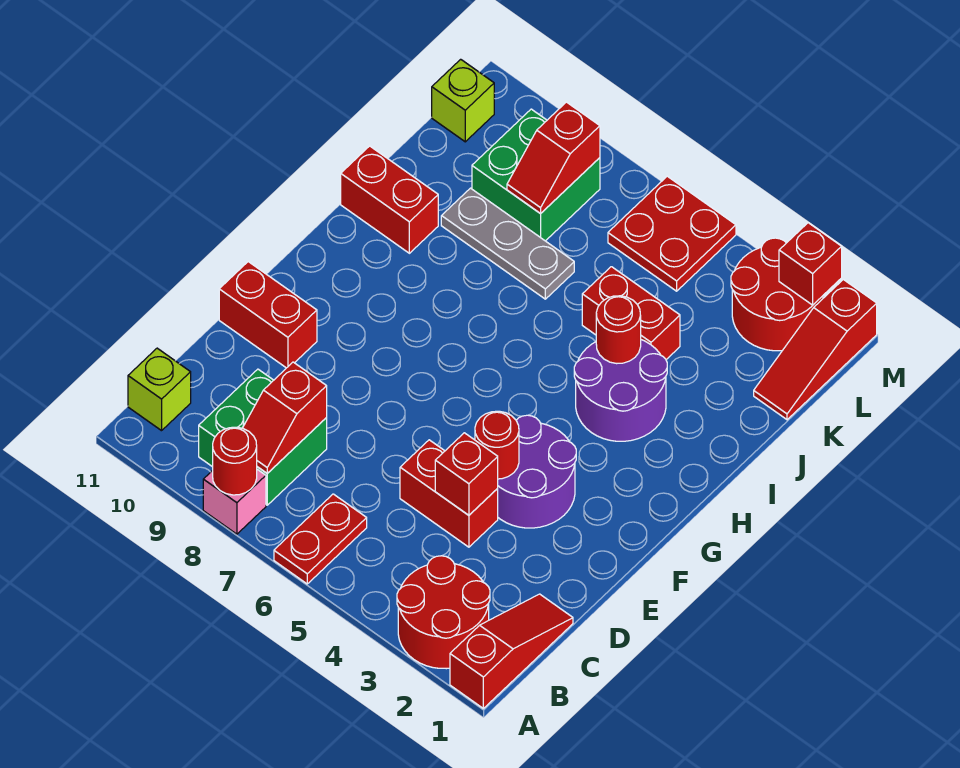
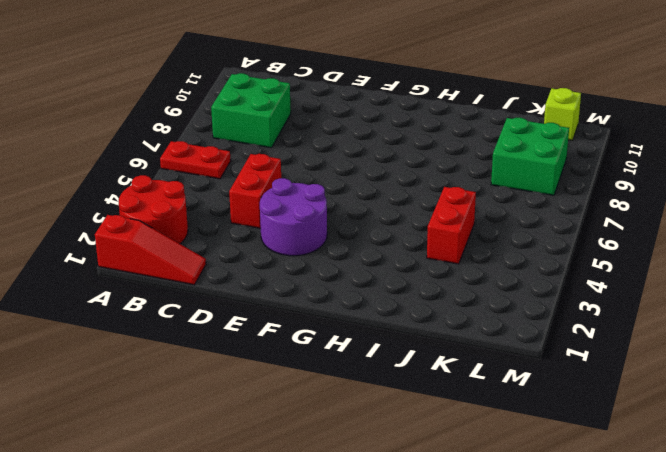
none -> pink 1x1 brick [203,469,266,534]
none -> lime 1x1 brick [128,348,191,431]
none -> red 1x2 brick [219,262,317,368]

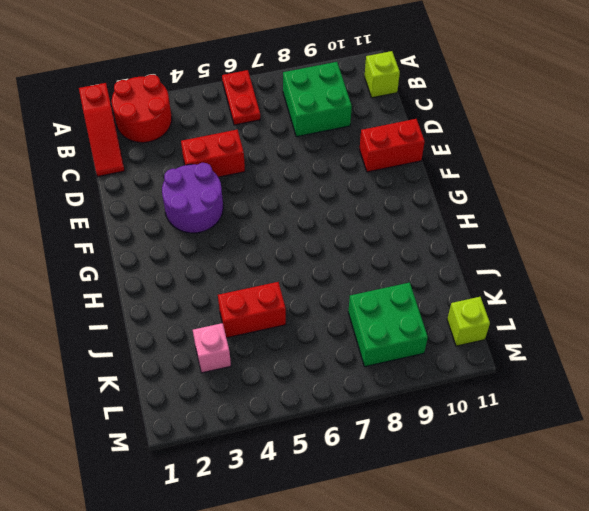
pink 1x1 brick [193,323,231,373] -> pink 1x1 brick moved to [203,469,266,534]
none -> purple 2x2 round brick [574,340,667,441]
none -> red 1x2 brick [341,146,438,253]
none -> grey 1x3 plate [441,188,574,299]

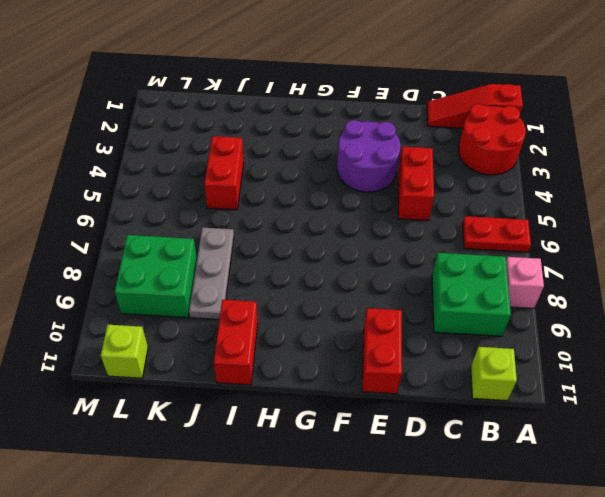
none -> purple 2x2 round brick [574,340,667,441]
none -> red 1x3 slope [754,280,877,420]
none -> red 2x2 round brick [731,238,823,351]

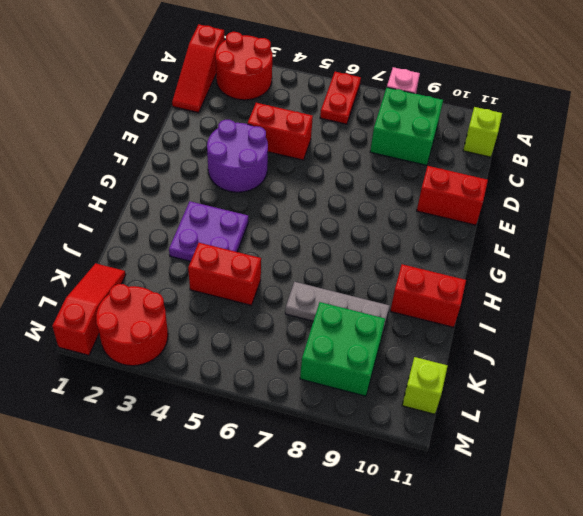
purple 2x2 plate [169,201,248,261] -> purple 2x2 round brick [574,340,667,441]
none -> red 2x2 plate [608,176,736,291]
none -> red 1x1 round brick [213,427,257,495]
none -> red 1x2 slope [243,362,327,473]

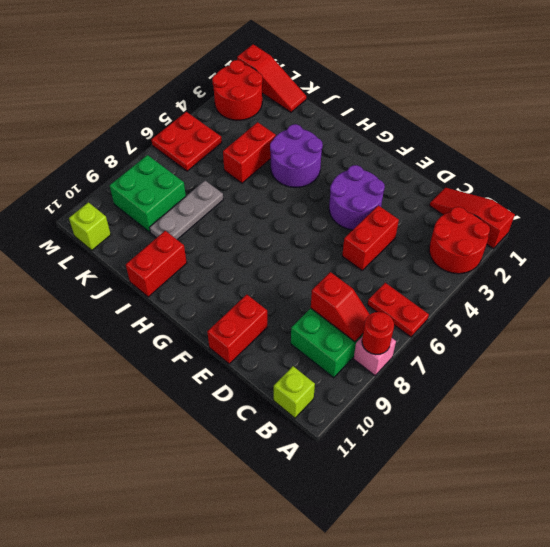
none -> red 1x1 brick [435,433,498,515]
none -> red 1x1 round brick [475,411,519,479]
none -> red 1x1 round brick [596,296,641,364]

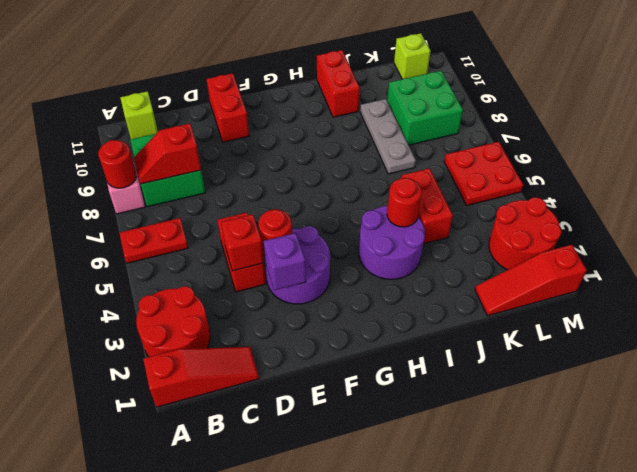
purple 1x1 brick [264,233,306,290] -> none
none -> red 1x2 slope [507,102,600,214]
none -> red 1x1 brick [779,223,842,305]

